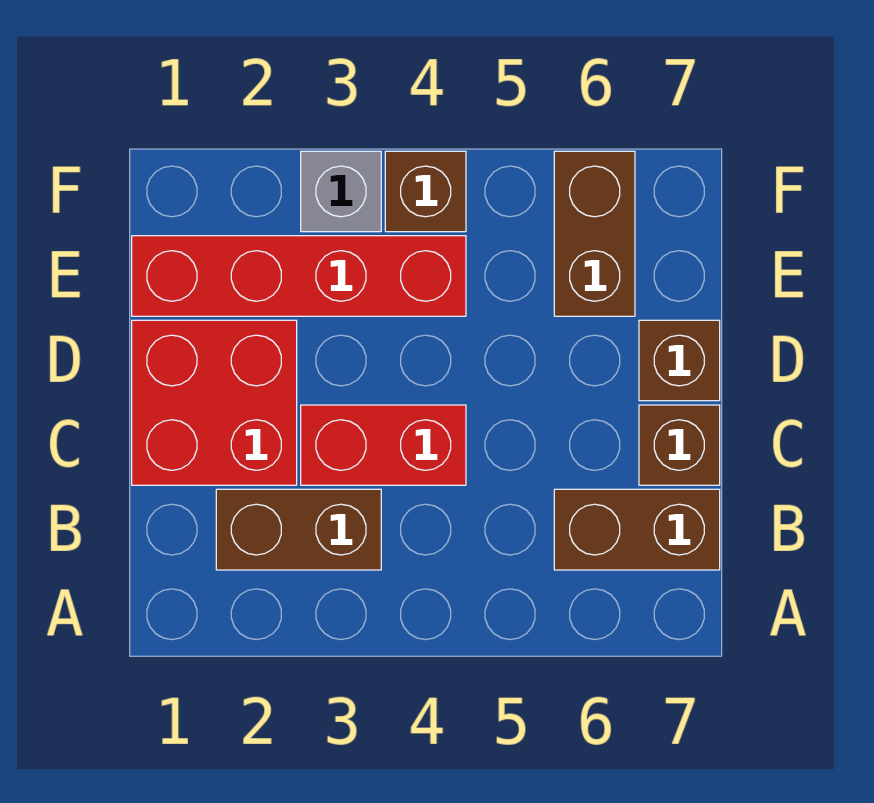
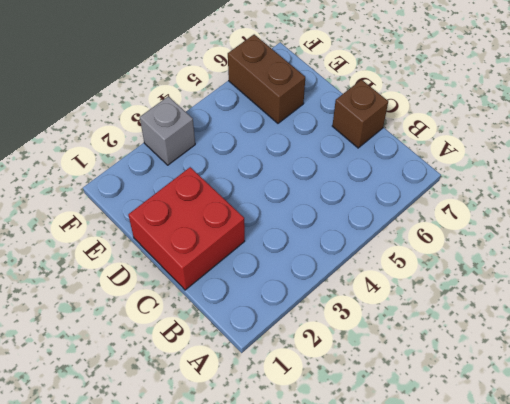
none -> brown 1x2 brick [216,489,381,570]
none -> brown 1x2 brick [554,489,720,570]

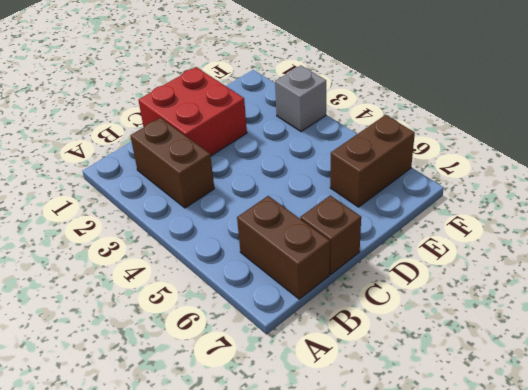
none -> red 1x2 brick [301,405,466,485]
none -> brown 1x1 brick [639,320,720,401]

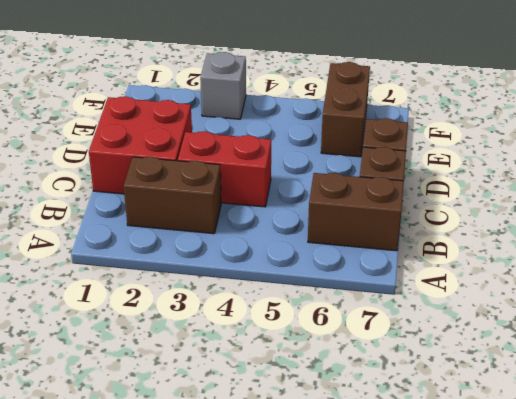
none -> red 1x4 brick [132,236,466,316]
none -> brown 1x1 brick [385,151,466,232]

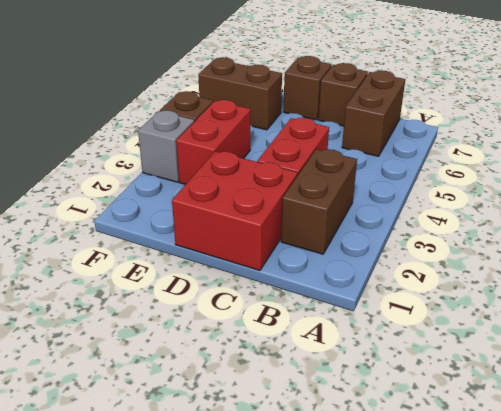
red 1x2 brick [176,100,250,184] -> red 1x4 brick [132,236,466,316]

